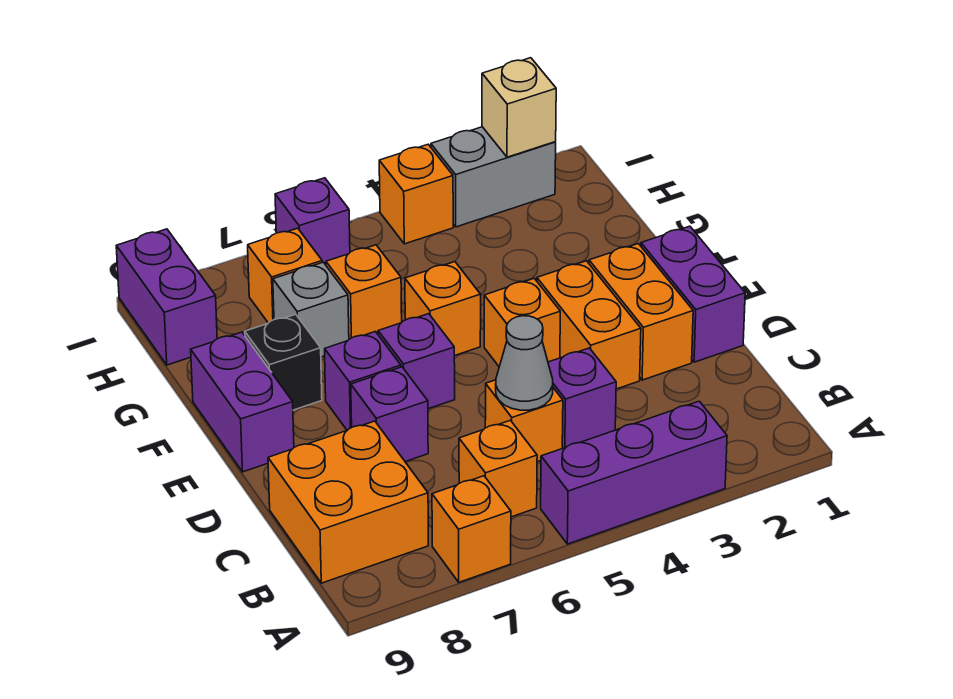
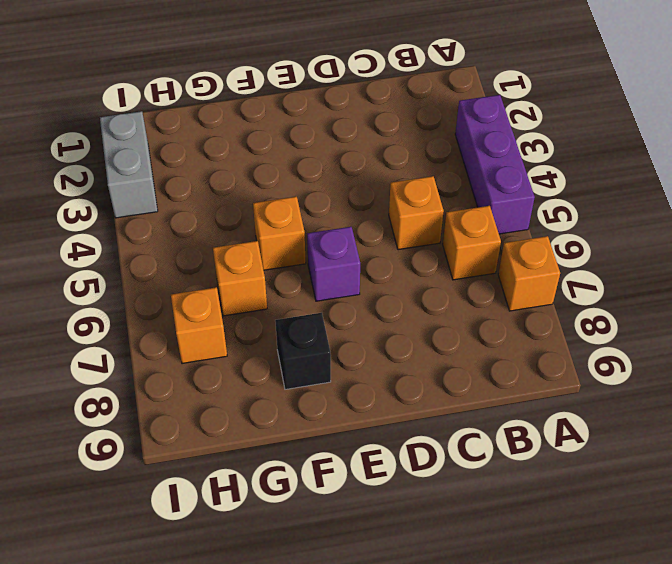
none -> orange 2x2 brick [268,421,428,583]
none -> purple 1x1 brick [548,348,616,448]
none -> purple 1x2 brick [641,226,745,362]

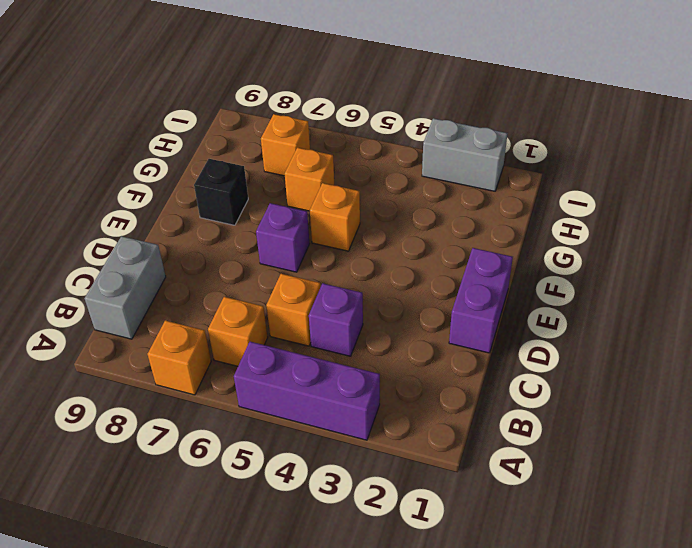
grey 1x2 brick [85,236,166,339] -> orange 2x2 brick [268,421,428,583]
none -> orange 1x2 brick [589,244,693,380]
none -> orange 1x2 brick [537,261,641,389]
none -> purple 1x1 brick [351,367,428,462]

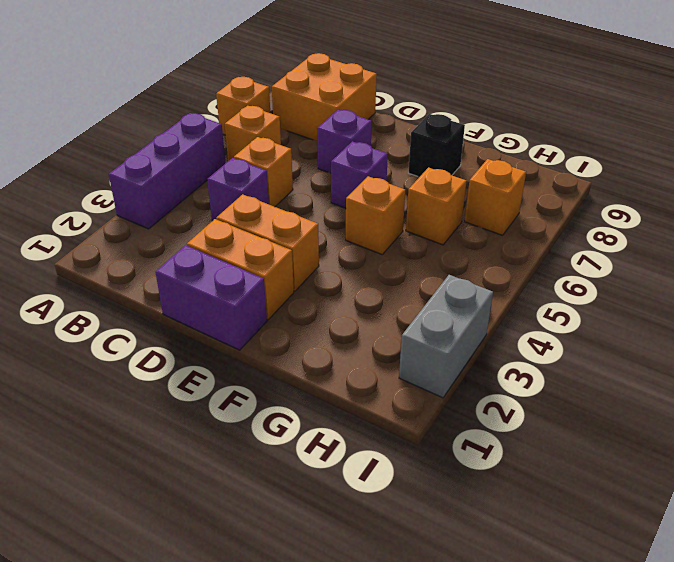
none -> orange 1x1 brick [484,278,560,366]
none -> purple 1x1 brick [325,332,401,430]
none -> purple 1x2 brick [191,332,294,472]

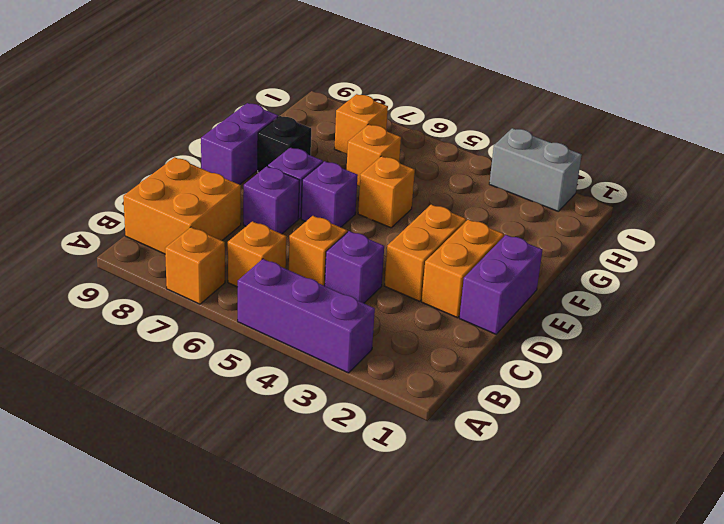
none -> orange 1x1 brick [484,278,560,366]
none -> grey 1x1 brick [273,262,349,357]
none -> purple 1x2 brick [116,229,217,365]

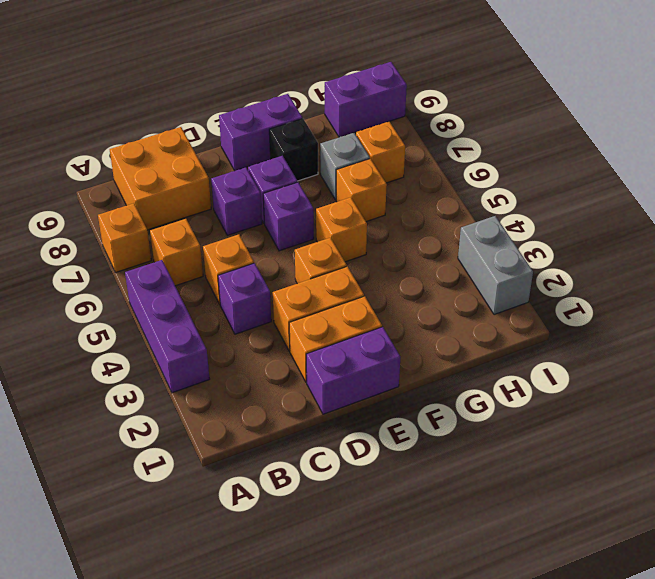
none -> orange 1x1 brick [379,144,453,244]
none -> purple 1x1 brick [275,178,350,265]
none -> grey 1x1 cone [496,316,553,410]

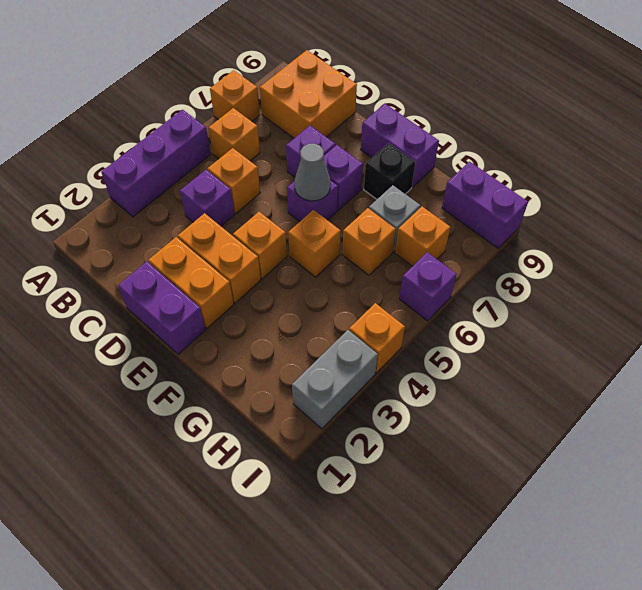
grey 1x1 cone [295,144,331,201] -> grey 1x1 cone moved to [496,316,553,410]
none -> tan 1x1 brick [482,58,556,157]

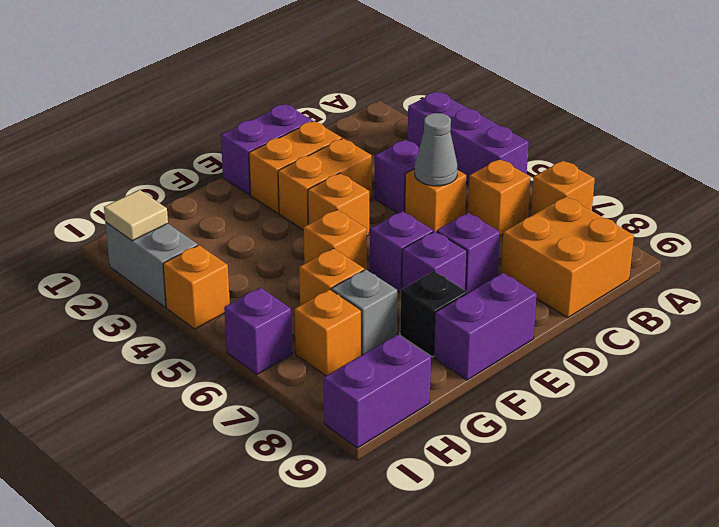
tan 1x1 tile [104,190,168,241] -> tan 1x1 brick [482,58,556,157]

